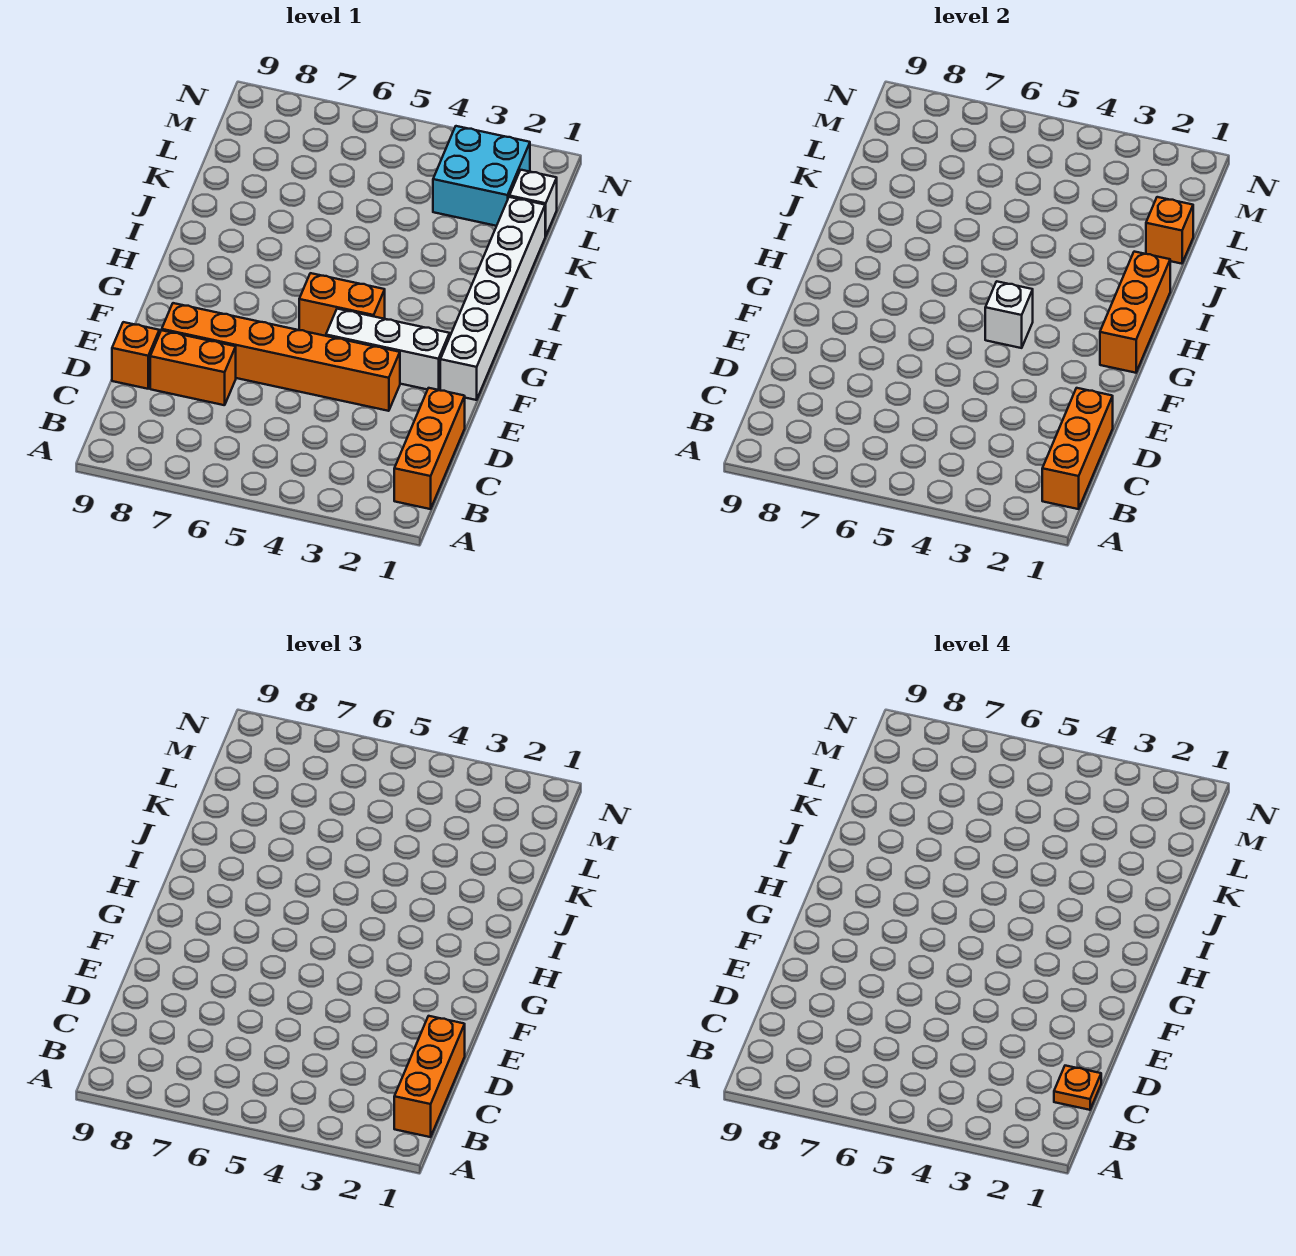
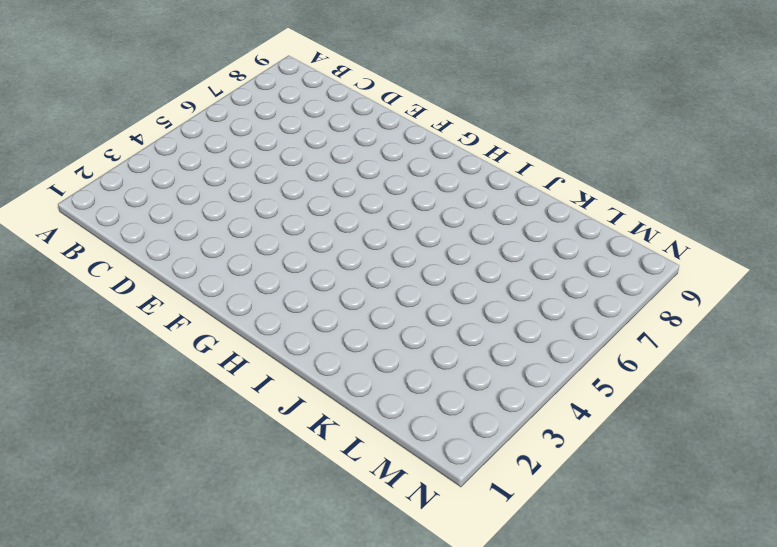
none -> orange 1x3 brick [394,388,465,509]
none -> orange 1x2 brick [150,330,236,405]
none -> orange 1x1 brick [112,322,159,389]

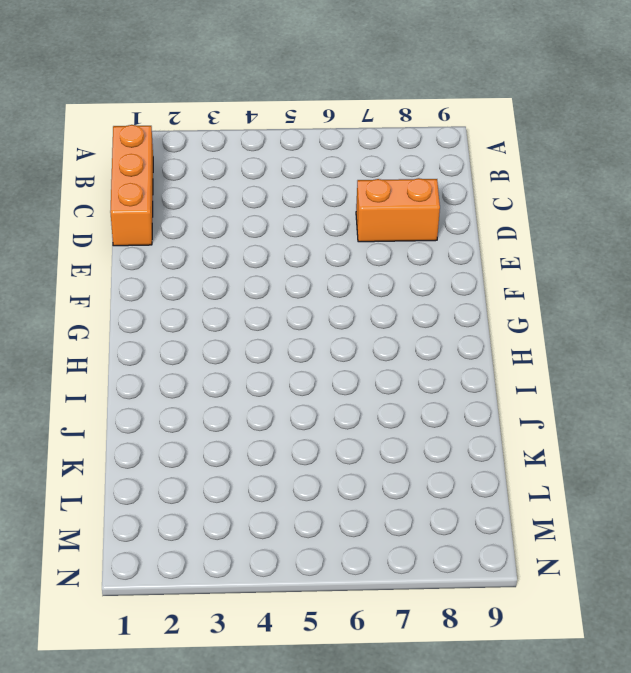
none -> orange 1x1 brick [112,322,159,389]
none -> orange 1x6 brick [162,303,400,411]
none -> white 1x6 brick [440,197,545,400]

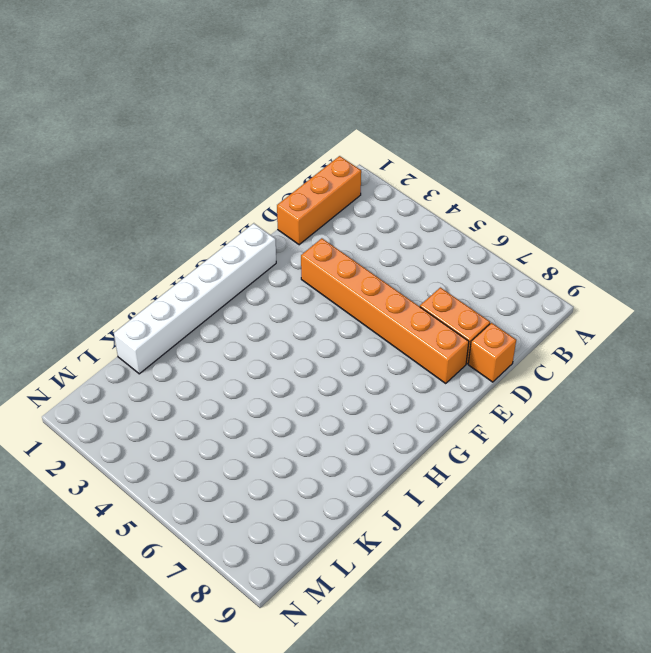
none -> white 1x3 brick [326,309,450,390]
none -> orange 1x2 brick [299,273,385,336]
none -> white 1x1 brick [509,170,557,236]

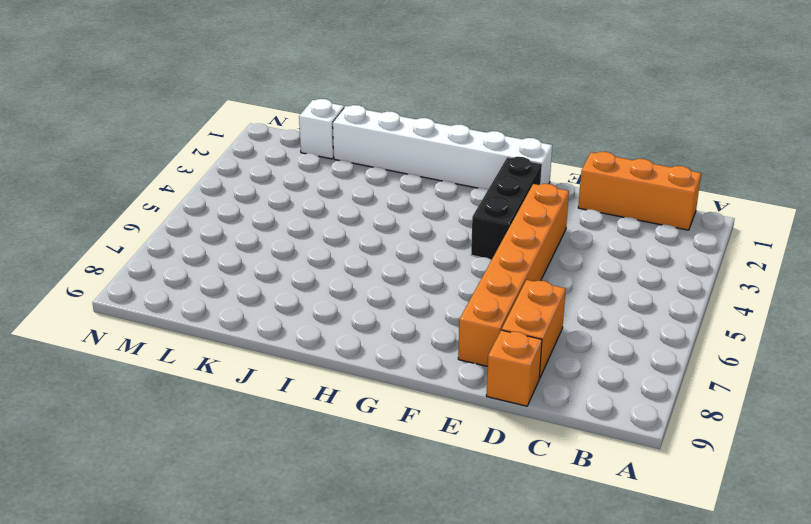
black 1x3 brick [471,157,542,260] -> white 1x3 brick [326,309,450,390]
none -> orange 1x2 brick [299,273,385,336]
none -> cyan 2x2 brick [433,126,530,226]
none -> orange 1x3 brick [1042,388,1113,509]

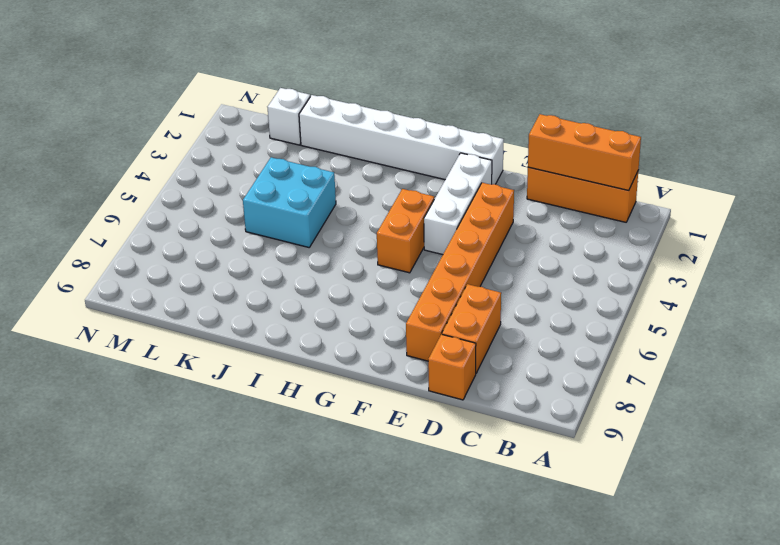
cyan 2x2 brick [243,157,336,247] -> cyan 2x2 brick moved to [433,126,530,226]
none -> orange 1x3 brick [1100,252,1170,373]
none -> white 1x1 brick [985,281,1033,348]
none -> orange 1x1 brick [1146,197,1193,264]

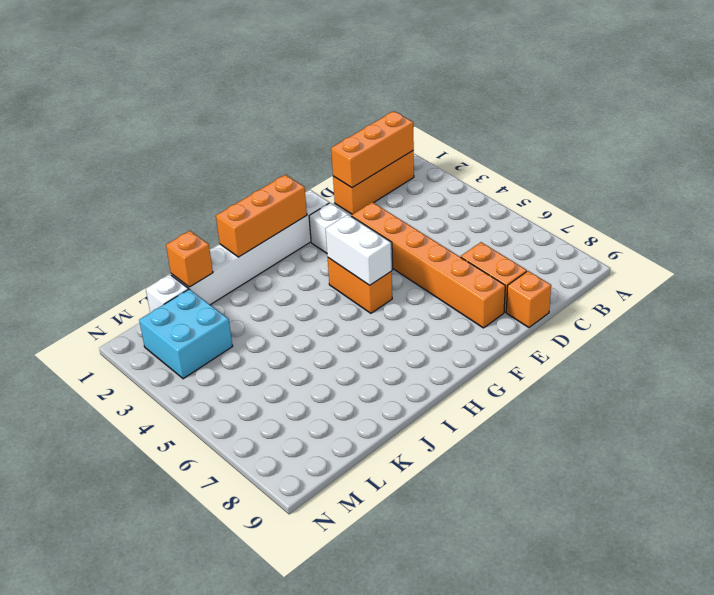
white 1x2 brick [326,215,392,285] -> white 1x1 brick [985,281,1033,348]
none -> orange 1x3 brick [394,1016,465,1137]
none -> orange 1x1 plate [1054,1066,1101,1110]

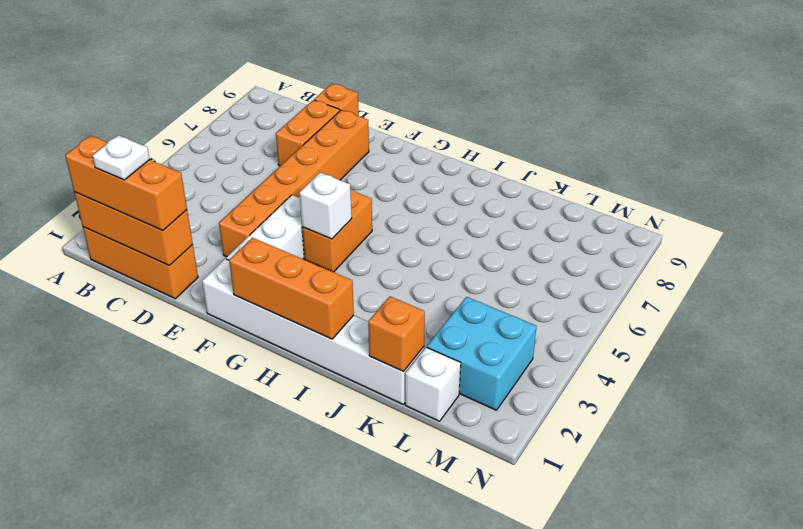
white 1x1 plate [93,135,150,180] -> orange 1x1 plate [1054,1066,1101,1110]

